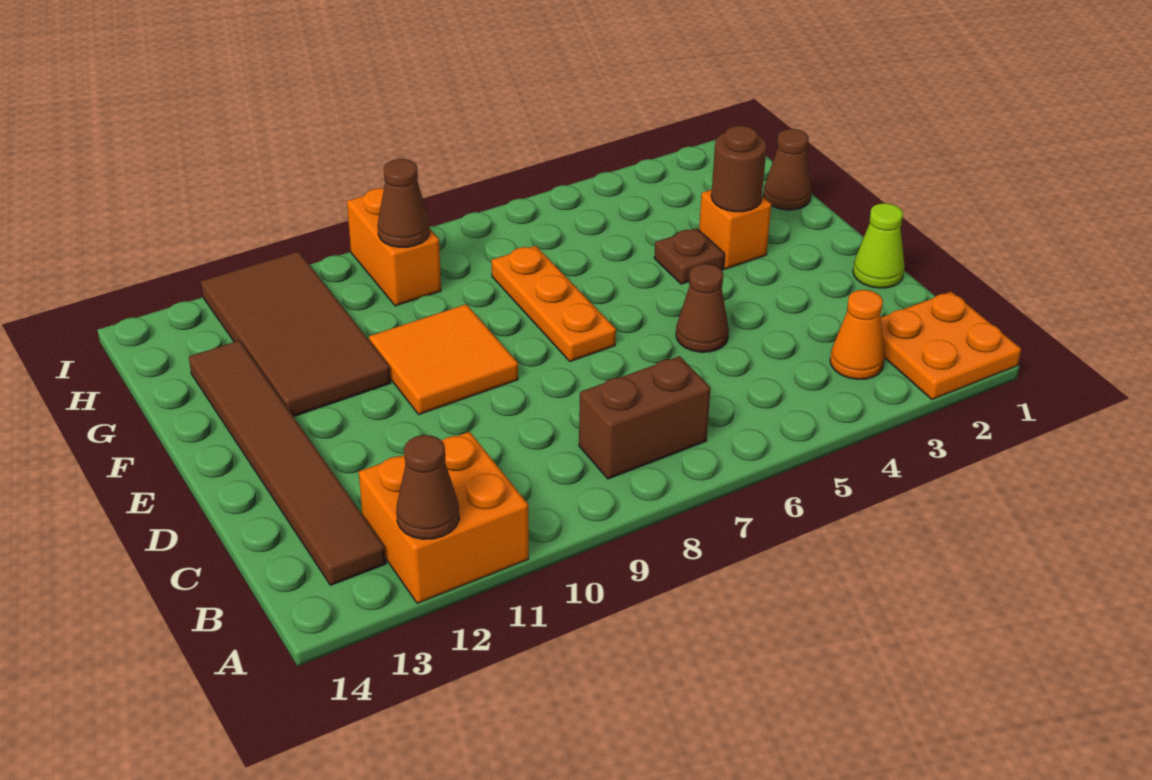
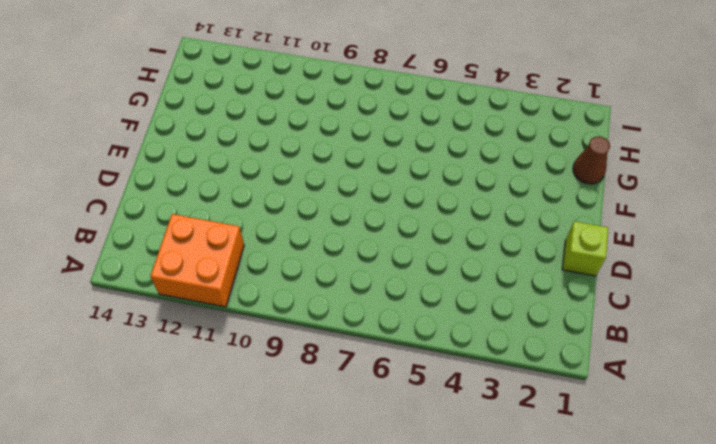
lime 1x1 brick [562,221,608,276] -> lime 1x1 cone [853,203,904,288]
none -> orange 2x2 plate [881,292,1021,400]
none -> orange 1x1 cone [830,290,885,379]
none -> brown 1x2 brick [579,356,711,479]

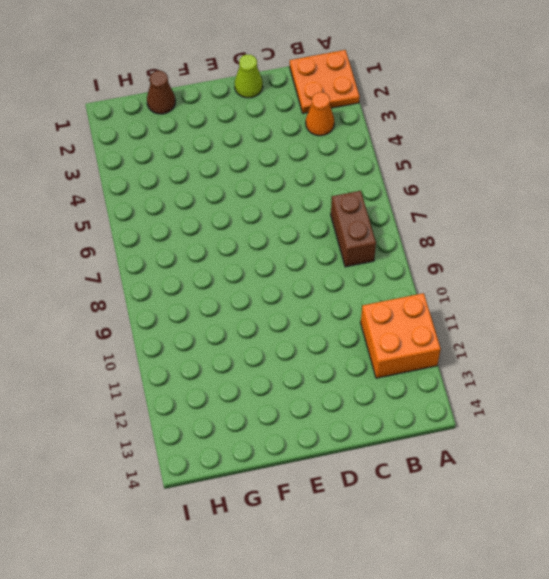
none -> brown 1x6 tile [189,340,386,585]
none -> brown 1x1 cone [676,264,729,352]
none -> orange 1x3 plate [492,246,616,362]

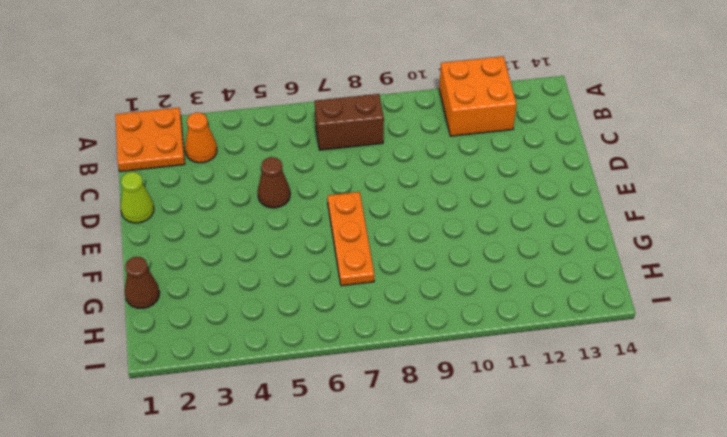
none -> brown 1x6 tile [189,340,386,585]
none -> orange 2x2 tile [369,304,518,415]
none -> orange 1x1 brick [699,190,771,269]

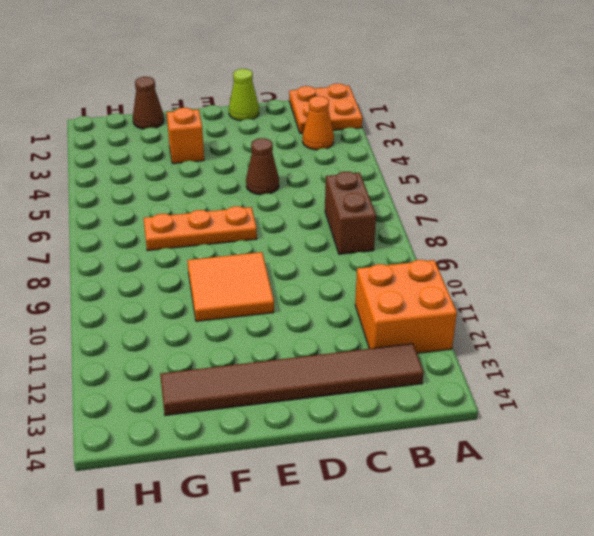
none -> brown 1x1 plate [654,229,724,284]
none -> brown 2x4 tile [201,251,391,417]
none -> orange 1x2 brick [347,188,441,306]

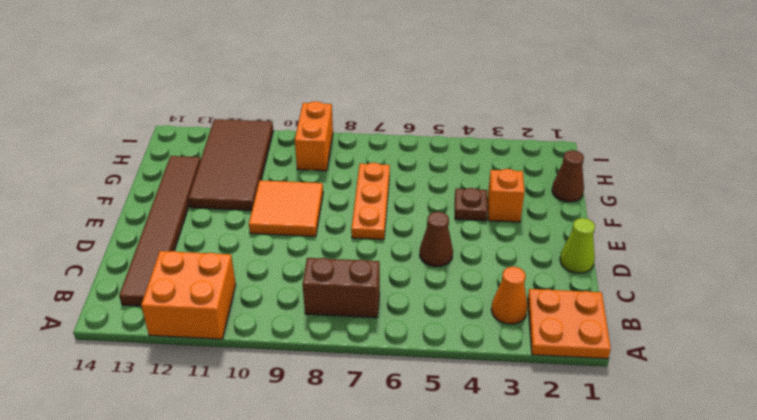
none -> brown 1x1 cone [396,435,459,539]
none -> brown 1x1 round brick [711,126,767,212]
none -> brown 1x1 cone [378,159,430,247]

